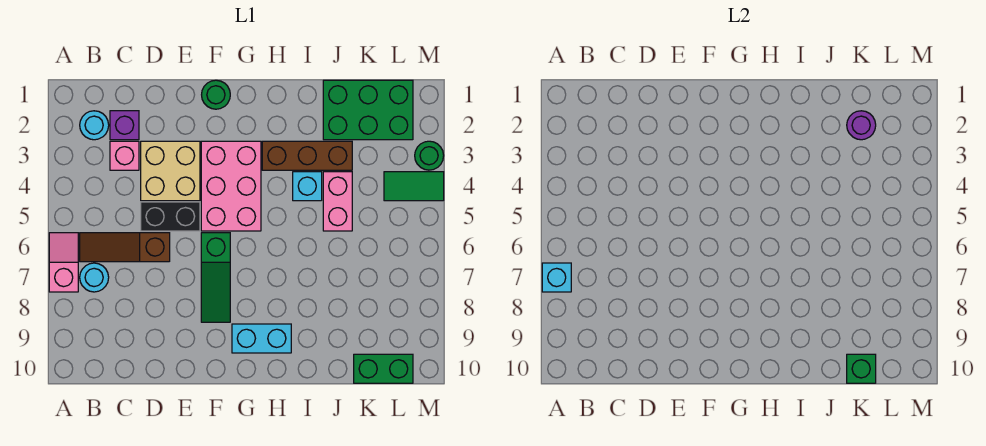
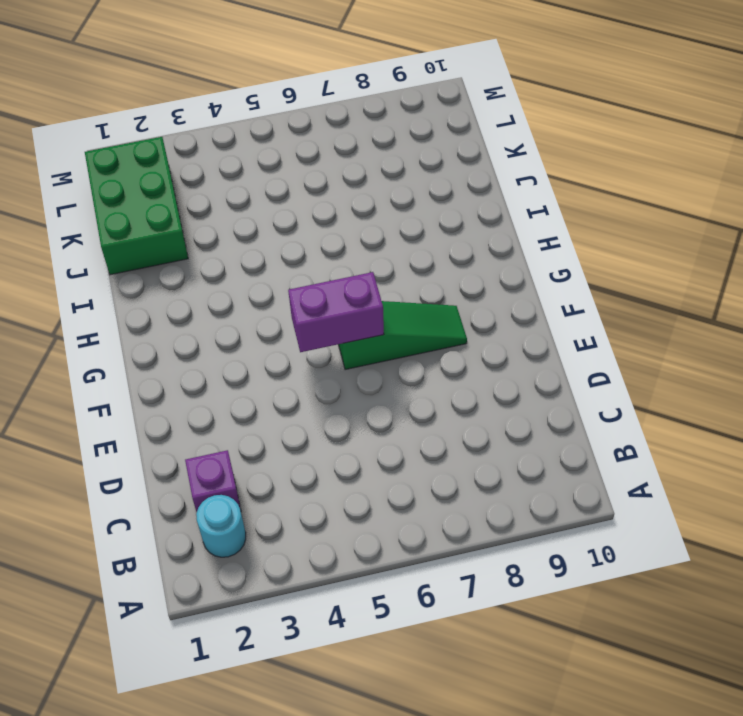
purple 1x2 brick [288,272,384,352] -> none
none -> pink 1x2 slope [49,233,78,292]
none -> brown 1x3 slope [80,233,170,262]
none -> cyan 1x1 round brick [80,263,109,292]

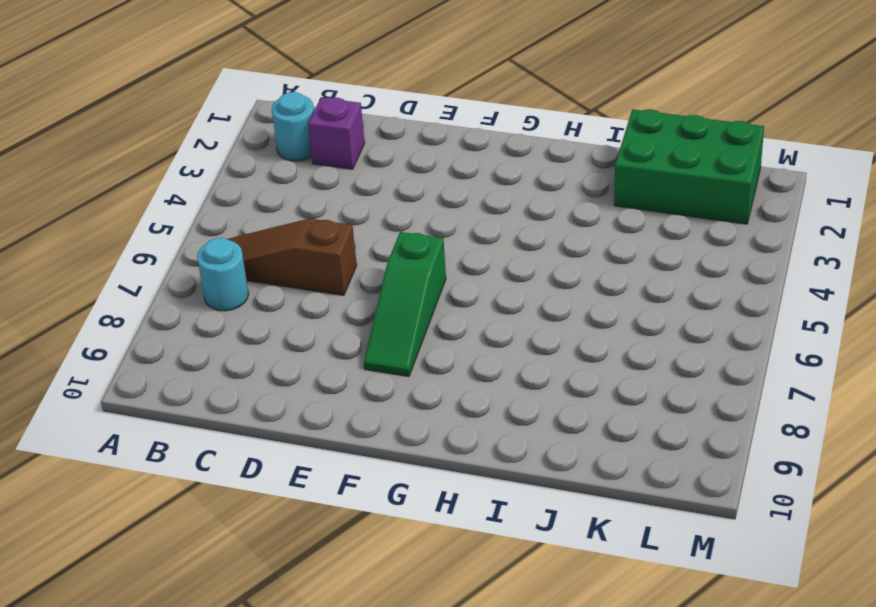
none -> pink 1x2 slope [49,233,78,292]
none -> pink 1x1 brick [110,141,139,170]
none -> tan 2x2 brick [141,141,200,201]

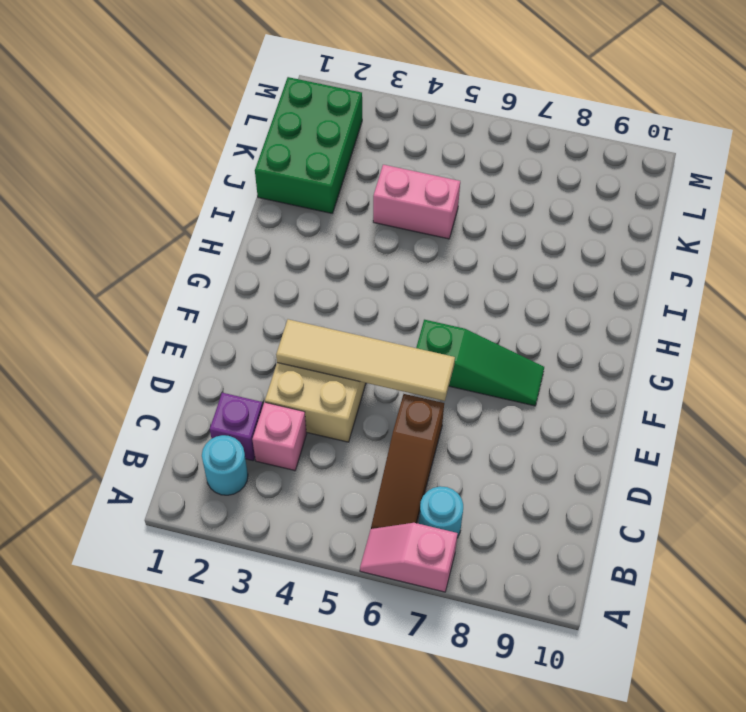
tan 1x4 tile [276,319,455,401] -> none
none -> black 1x2 brick [141,202,200,231]
none -> green 1x1 round brick [202,80,230,109]
none -> pink 2x3 brick [201,141,261,231]

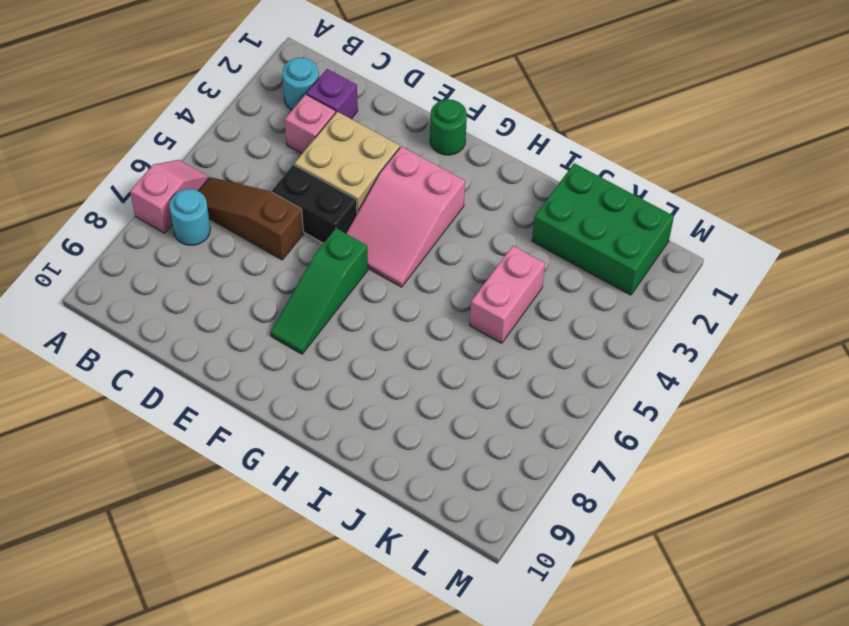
pink 2x3 slope [346,146,465,287] -> pink 2x3 brick [201,141,261,231]
none -> cyan 1x2 brick [232,324,291,353]
none -> brown 1x3 brick [262,141,352,170]
none -> cyan 1x1 brick [293,172,322,201]

